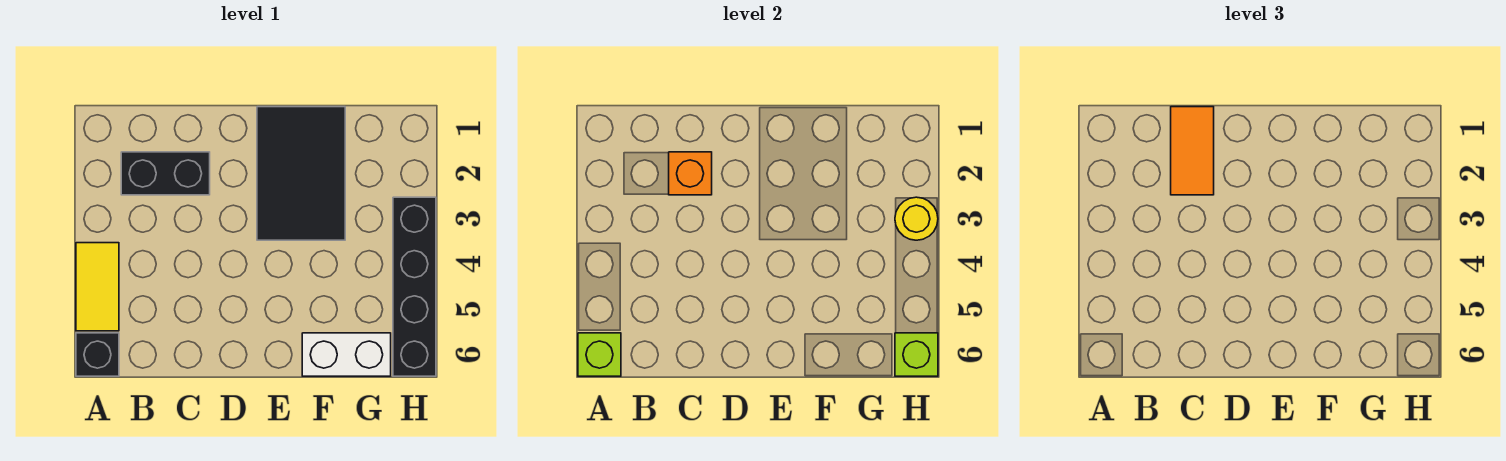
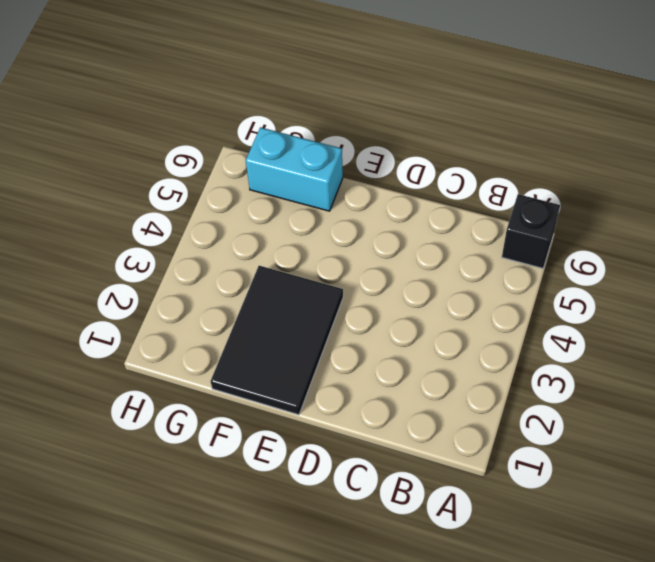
cyan 1x2 brick [246,127,343,211] -> white 1x2 brick [302,333,391,376]
none -> yellow 1x2 tile [76,243,119,331]
none -> black 1x2 brick [121,152,210,195]

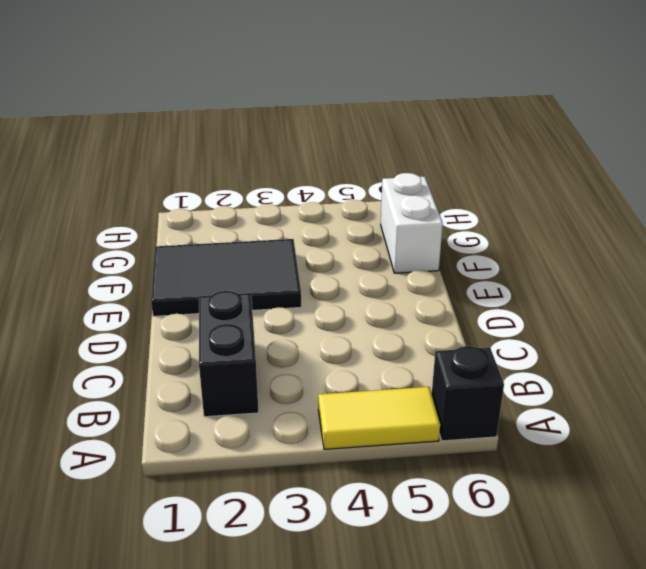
none -> black 1x4 brick [393,197,436,376]
none -> lime 1x1 brick [578,333,621,376]

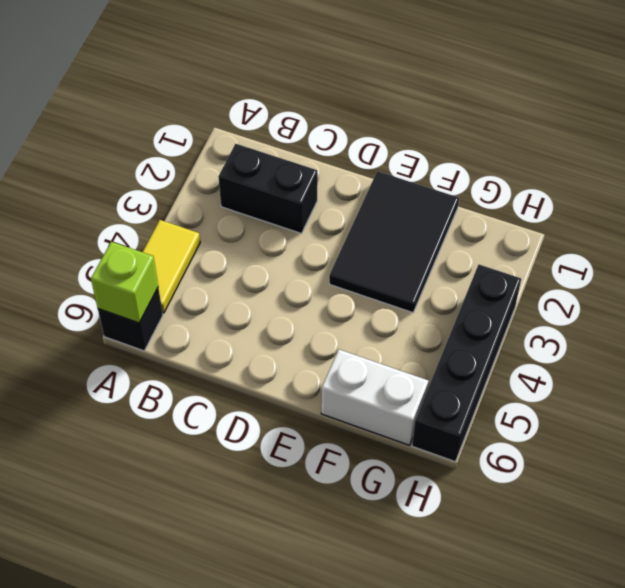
none -> orange 1x1 brick [669,152,712,195]
none -> yellow 1x1 round brick [895,197,938,240]

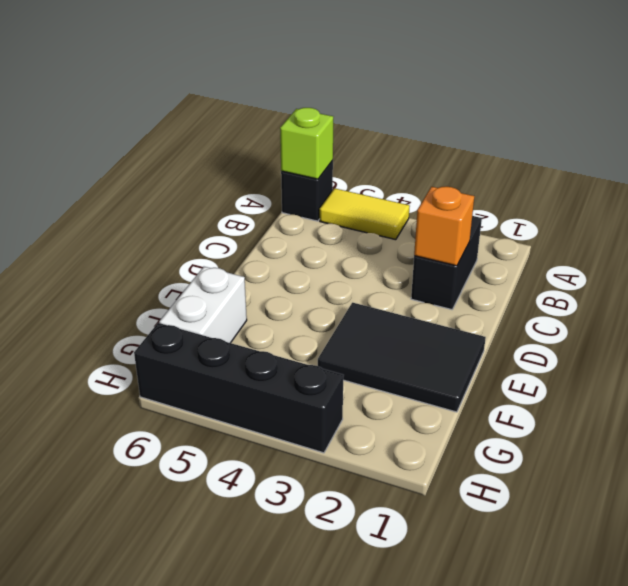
none -> yellow 1x1 round brick [895,197,938,240]
none -> lime 1x1 brick [895,333,938,376]

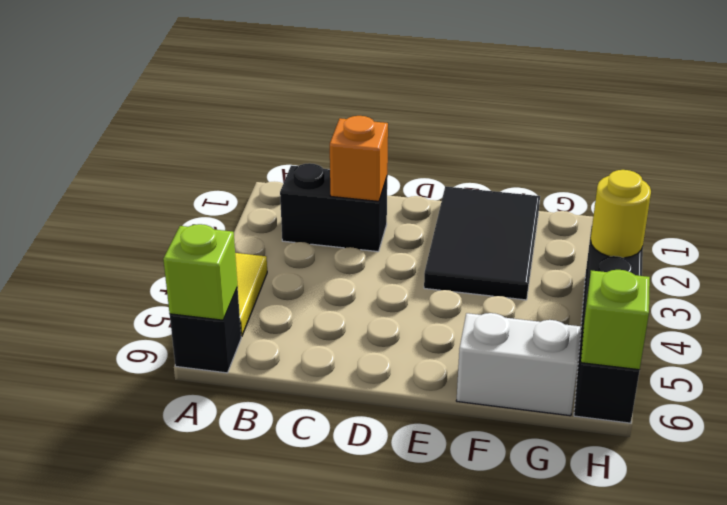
none -> orange 1x2 tile [1171,107,1214,195]

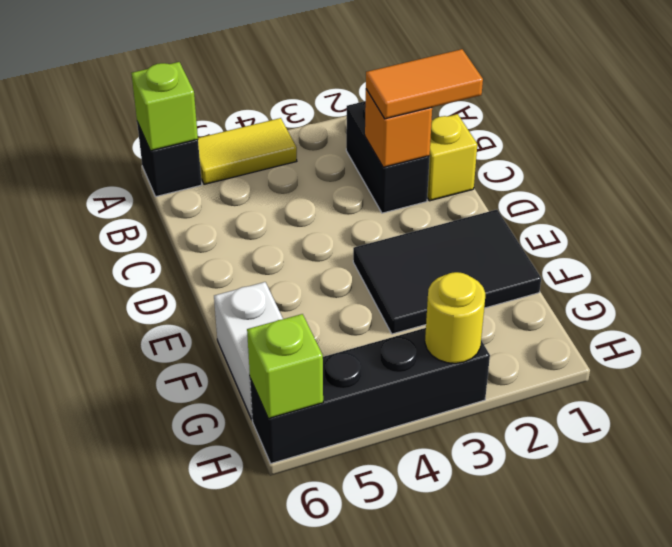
yellow 1x1 brick [427,114,477,201] -> none

